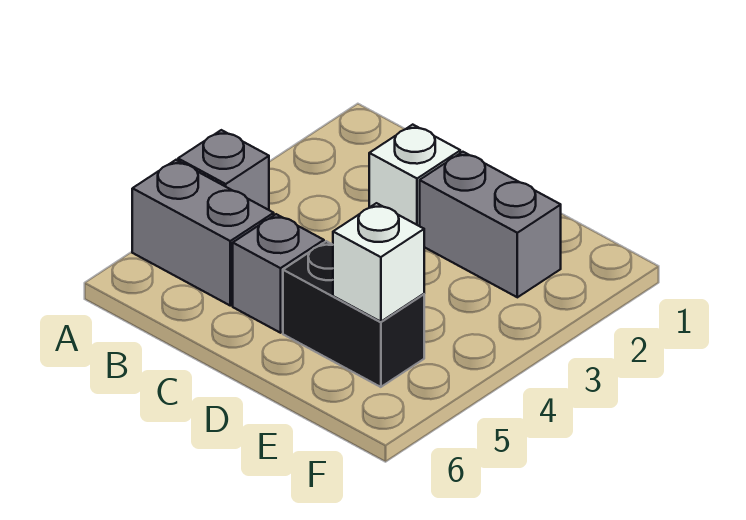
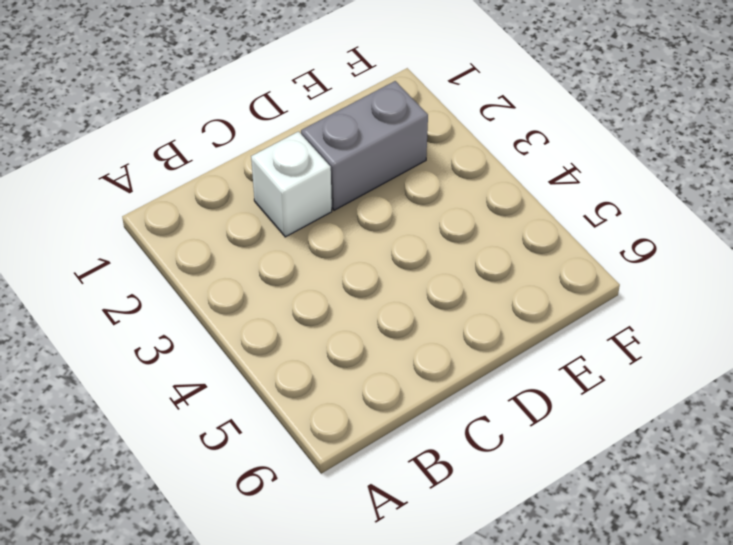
none -> grey 1x1 brick [178,130,269,210]
none -> grey 1x2 brick [132,160,274,306]

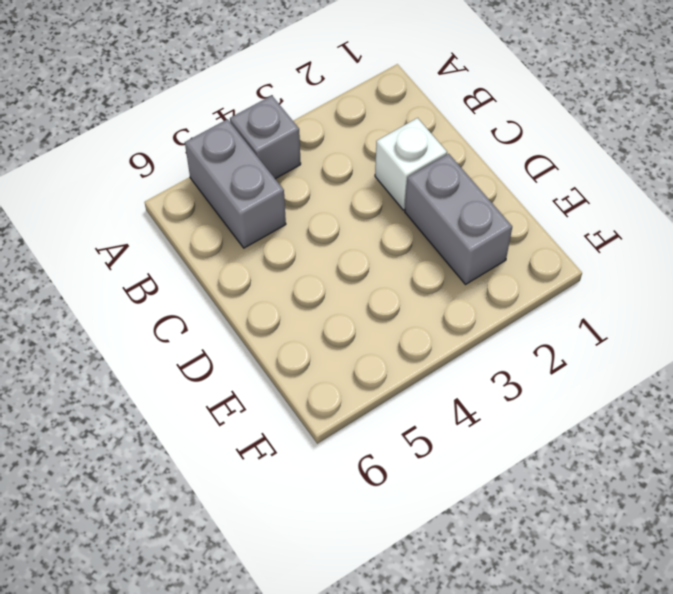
none -> grey 1x1 brick [233,214,324,333]
none -> black 1x2 brick [283,241,424,387]

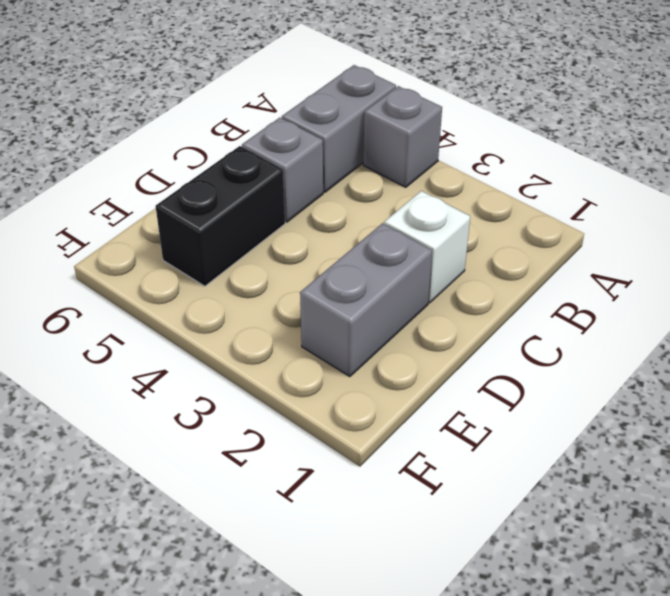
none -> white 1x1 brick [333,203,424,322]

